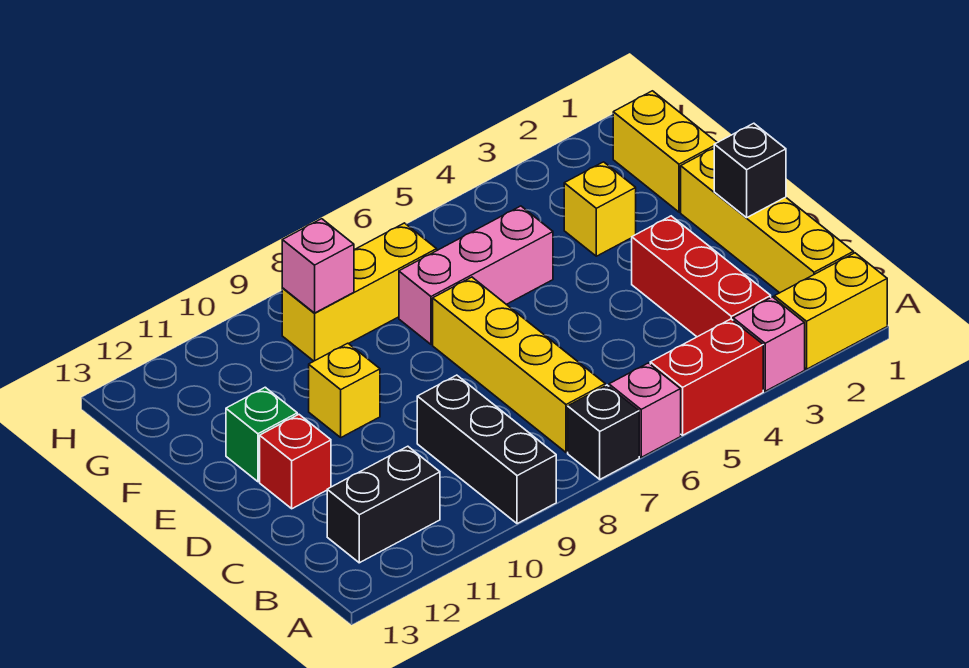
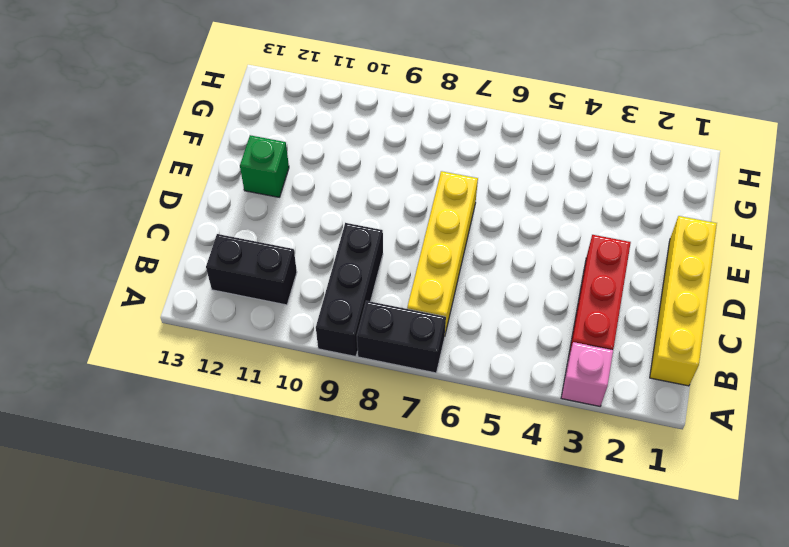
black 1x2 brick [357,301,446,373] -> black 1x1 brick [568,385,639,479]
none -> yellow 1x2 brick [774,253,887,369]
none -> red 1x2 brick [650,319,763,435]
none -> pink 1x1 brick [609,363,681,457]

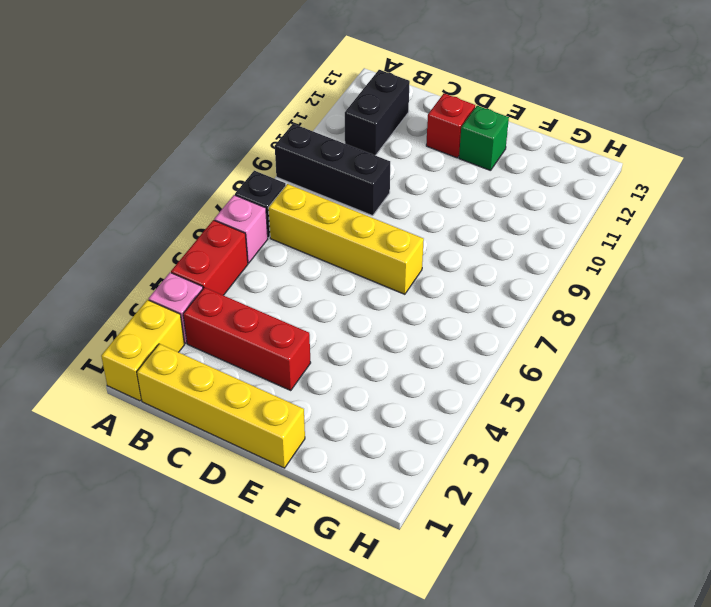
none -> yellow 1x1 brick [309,343,380,437]
none -> yellow 1x2 brick [613,91,717,212]
none -> yellow 1x1 brick [564,162,636,256]

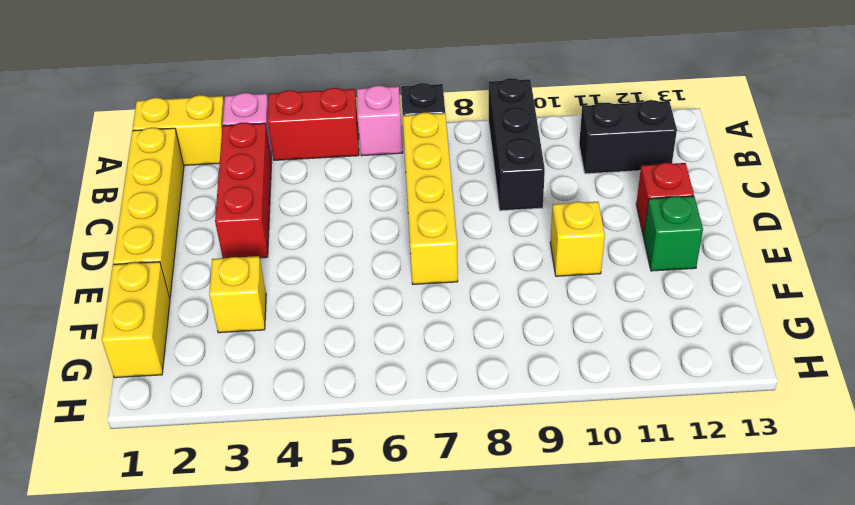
none -> pink 1x3 brick [399,206,553,344]
none -> yellow 1x3 brick [282,223,437,361]
none -> black 1x1 brick [714,123,786,218]

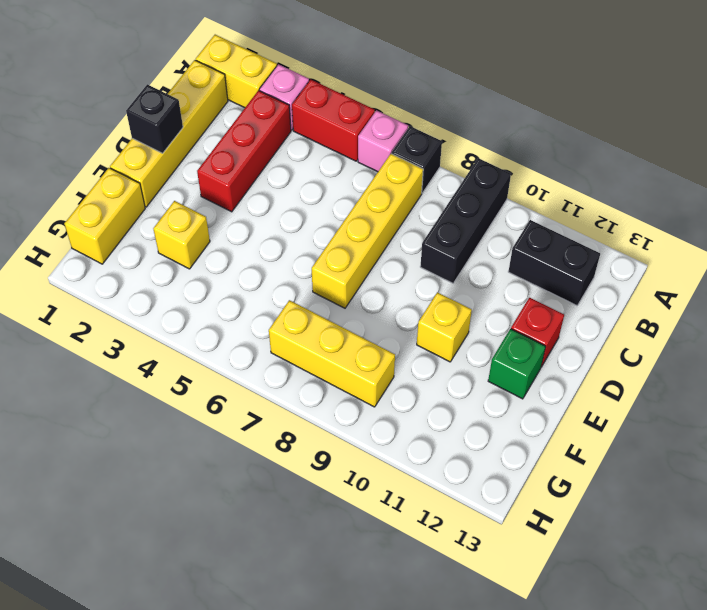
none -> pink 1x3 brick [399,206,553,344]
none -> pink 1x1 brick [282,219,354,313]

